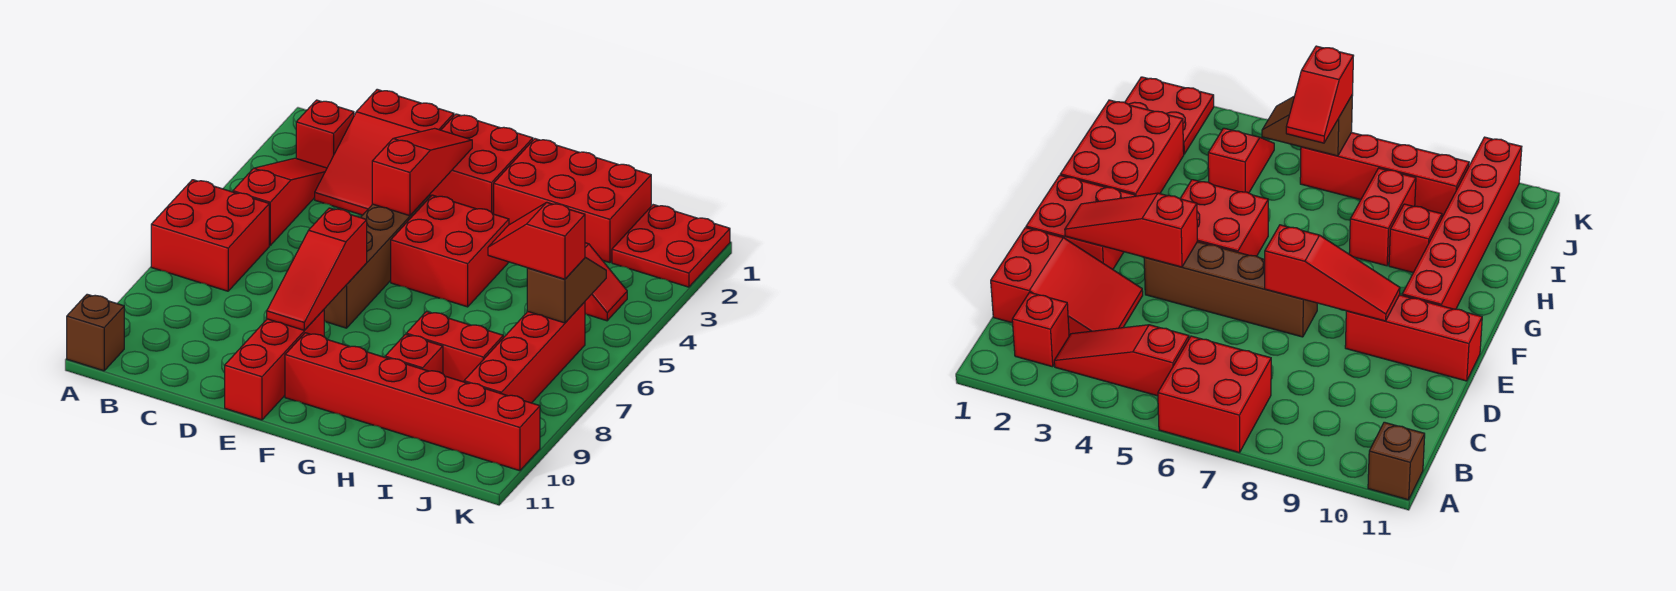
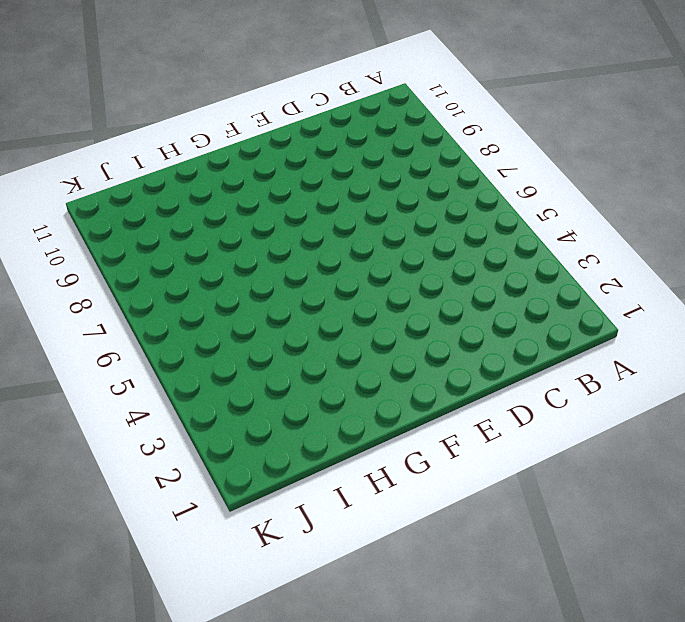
none -> red 2x2 brick [151,180,269,291]
none -> brown 1x1 brick [67,294,124,371]
none -> red 1x1 brick [296,100,354,168]

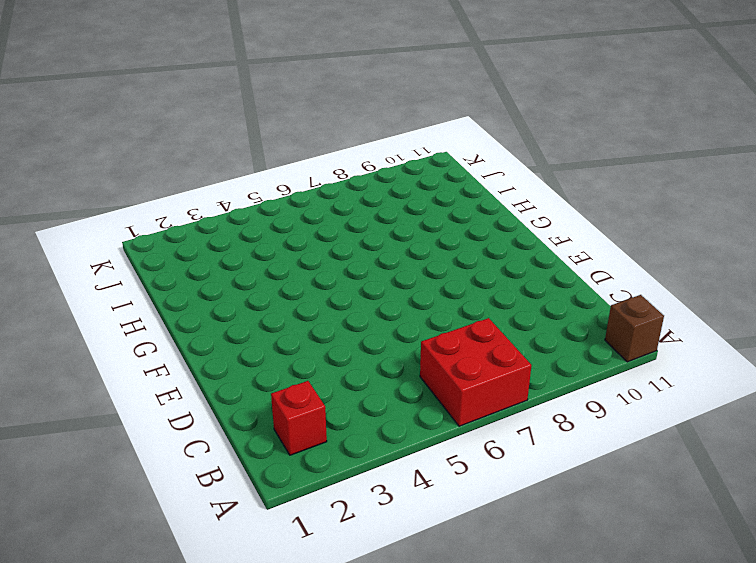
none -> red 1x3 slope [233,158,327,245]
none -> red 2x3 slope [315,89,454,215]
none -> red 2x2 brick [430,114,533,214]

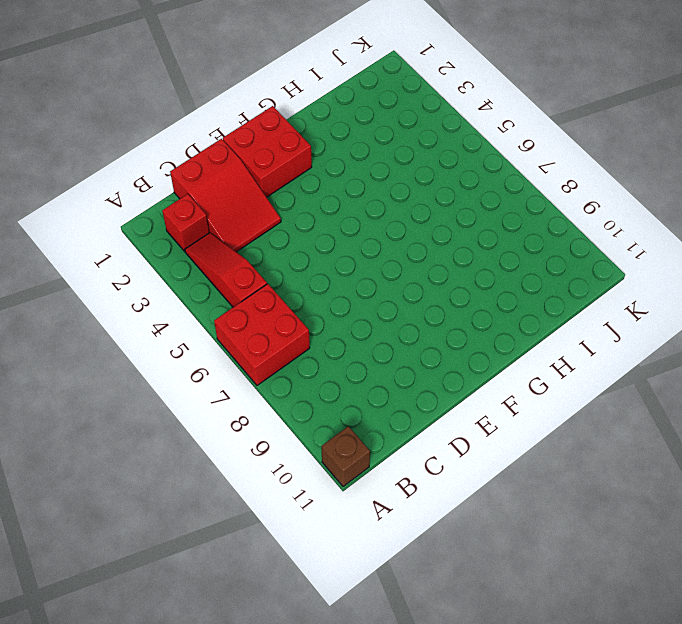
none -> brown 1x4 brick [324,195,430,328]
none -> red 1x3 brick [225,310,324,420]
none -> red 2x2 brick [391,195,509,307]

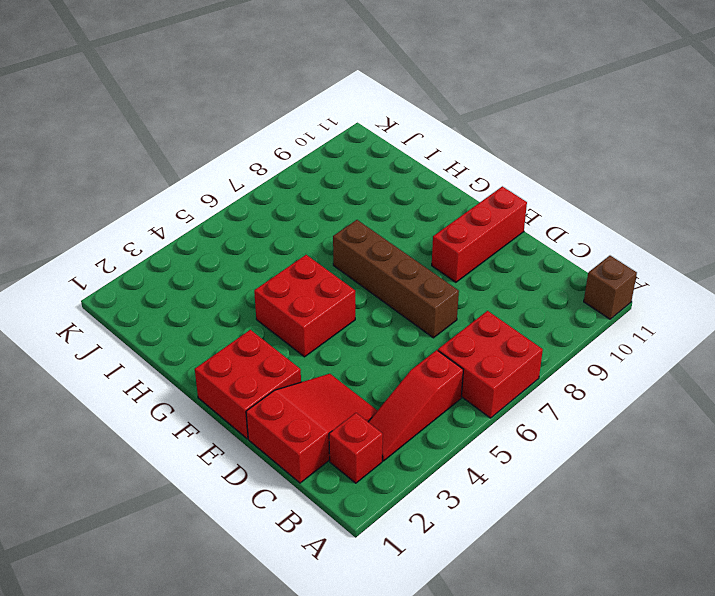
brown 1x4 brick [333,220,459,338] -> brown 1x4 brick turned to [324,195,430,328]
none -> red 1x6 brick [285,333,540,471]
none -> red 2x3 brick [494,139,651,263]
none -> red 1x2 brick [406,311,503,382]

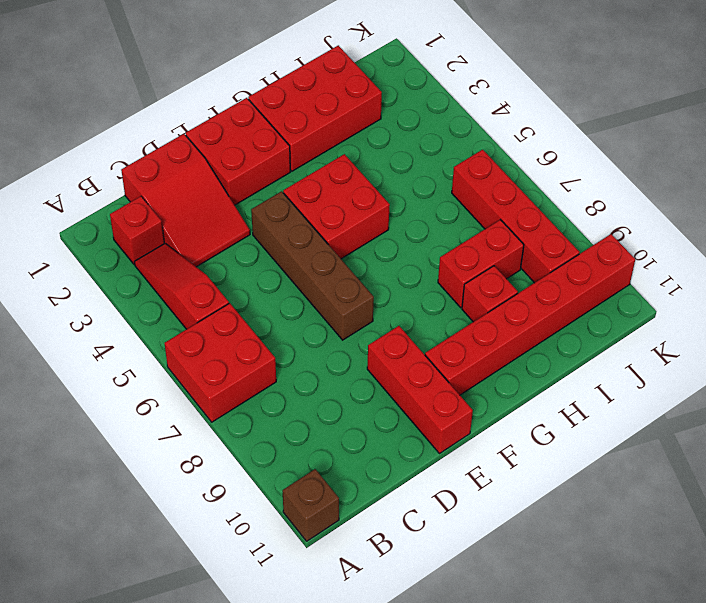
none -> red 1x2 slope [585,243,627,321]
none -> red 2x2 plate [612,205,730,287]
none -> red 1x3 slope [372,128,472,216]

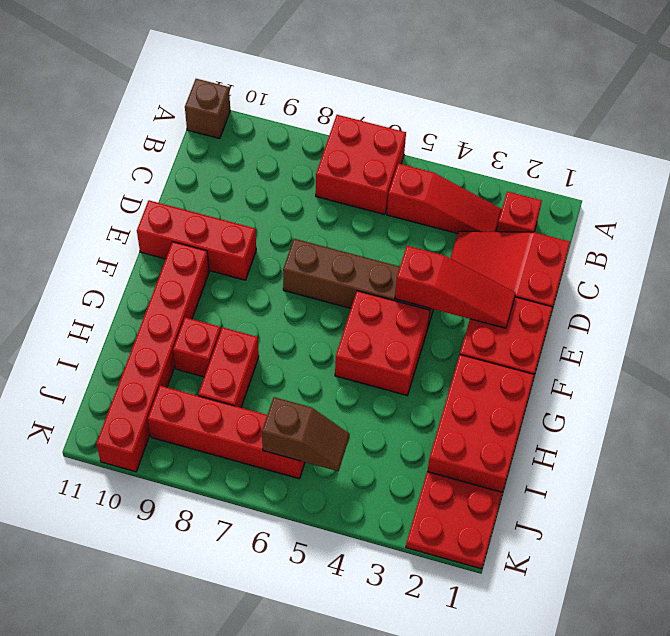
none -> red 1x2 slope [585,243,627,321]
none -> red 1x3 slope [267,208,367,330]
none -> red 1x2 slope [488,202,585,279]

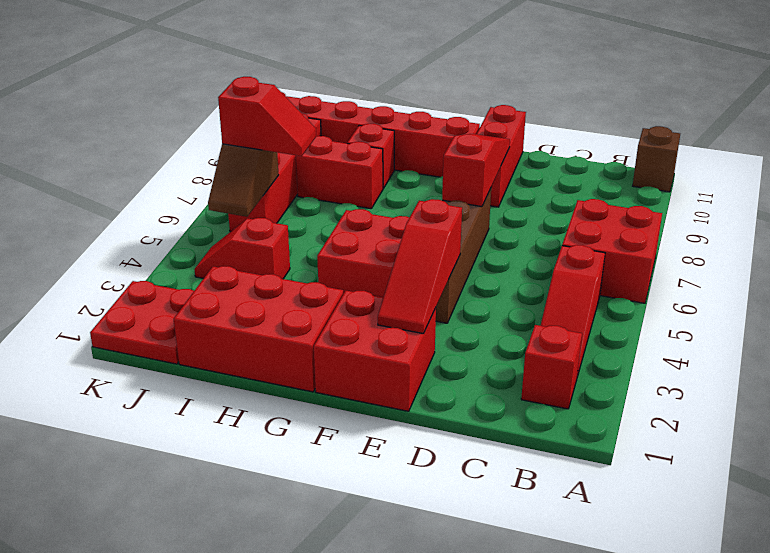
none -> red 2x3 slope [315,89,454,215]

